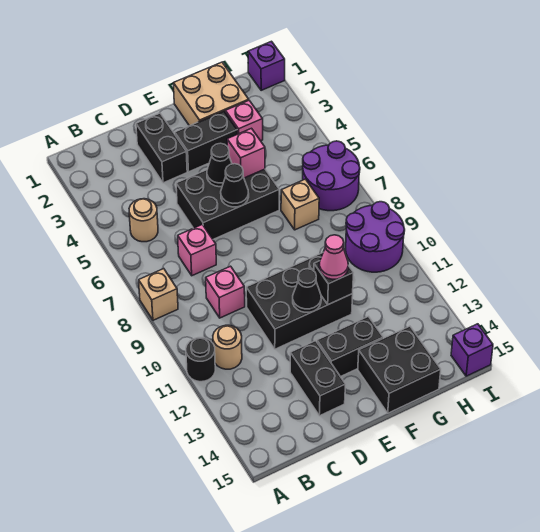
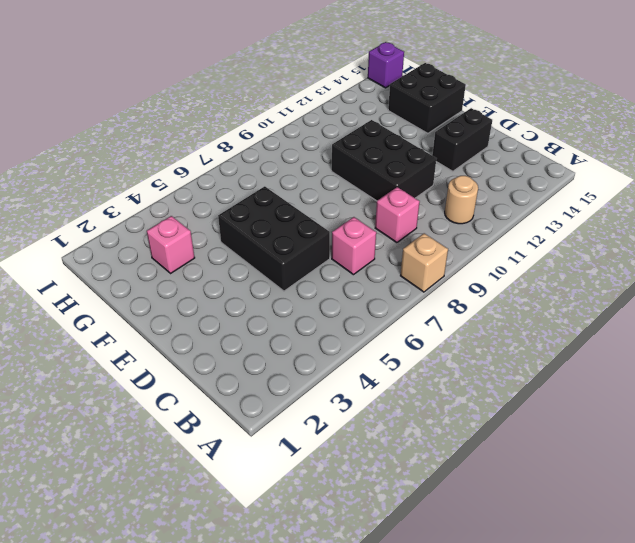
none -> black 1x1 round brick [186,338,215,382]
none -> tan 1x1 round brick [129,199,158,242]
none -> black 1x2 brick [136,113,187,183]

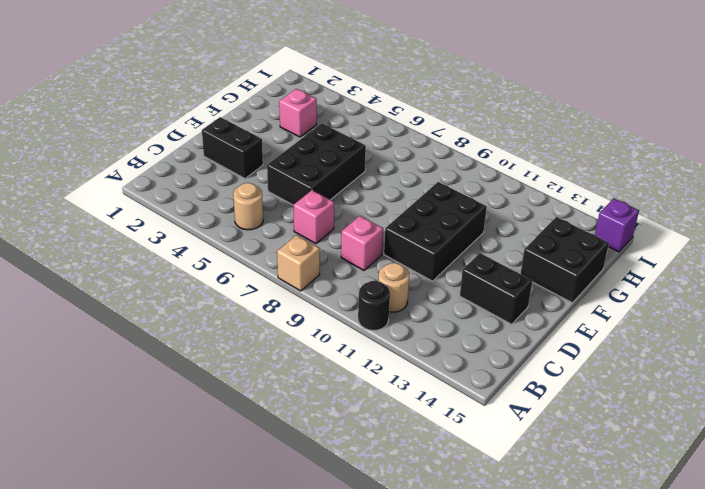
none -> black 1x2 brick [175,111,237,172]
none -> black 1x2 brick [317,316,383,377]
none -> tan 2x2 brick [173,62,249,126]

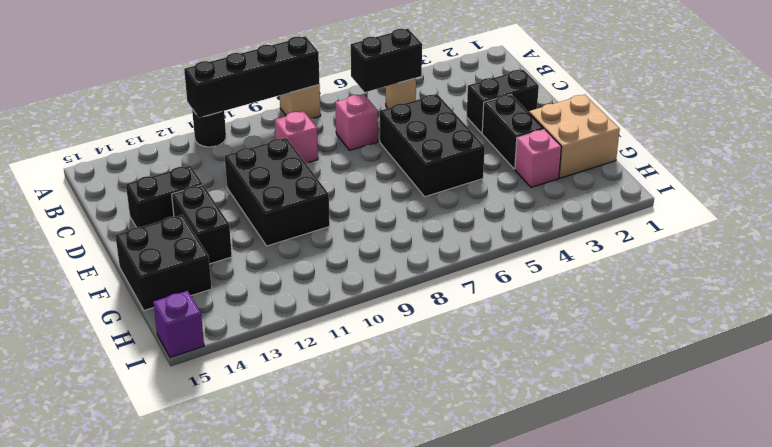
black 1x4 brick [184,36,320,118] -> none
black 1x2 brick [351,29,422,92] -> none
none -> tan 1x1 round brick [213,325,242,369]
none -> tan 1x1 brick [281,179,319,230]
none -> purple 2x2 round brick [303,141,360,211]

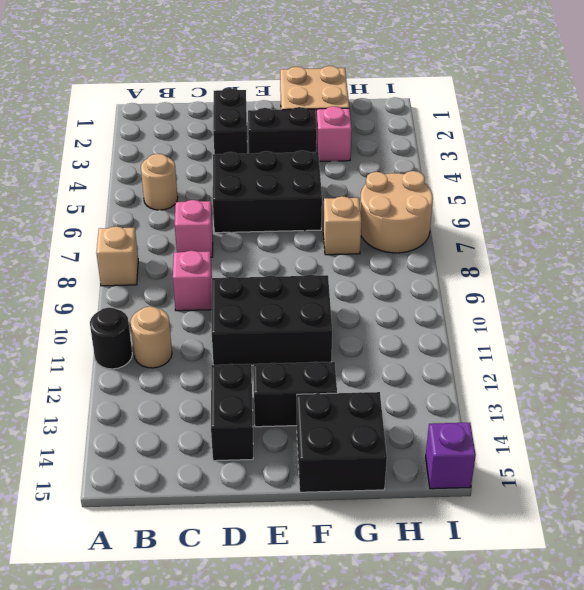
tan 2x2 round brick [360,171,433,253] -> purple 2x2 round brick [303,141,360,211]
none -> purple 2x2 round brick [346,202,405,272]
none -> purple 1x1 brick [248,41,285,90]
none -> black 1x1 cone [207,143,232,187]

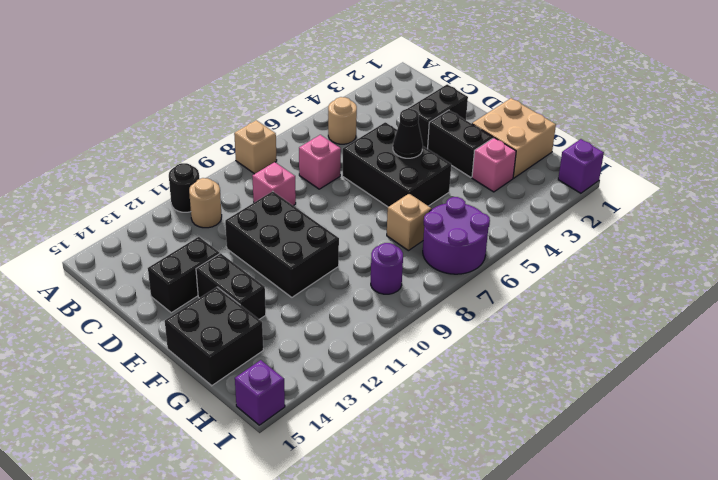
purple 1x1 round brick [371,243,403,294] -> purple 2x2 round brick [346,202,405,272]
none -> black 1x1 cone [221,164,249,207]
none -> black 1x1 cone [293,269,321,312]
none -> pink 1x1 brick [227,128,265,178]

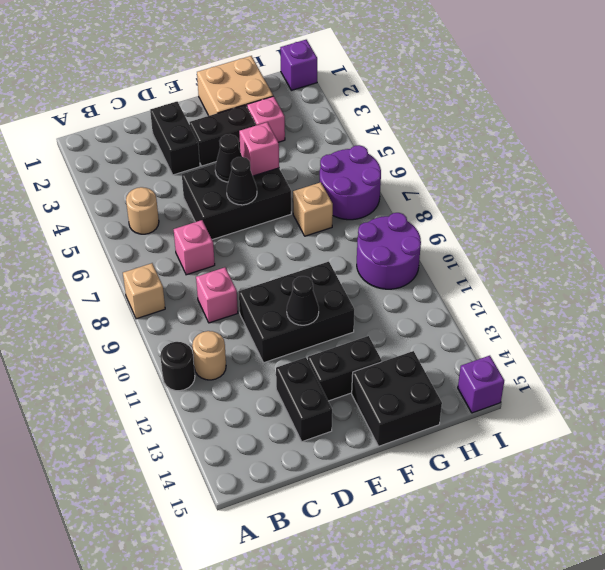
none -> black 1x1 brick [314,261,353,305]
none -> pink 1x1 cone [319,235,348,279]

